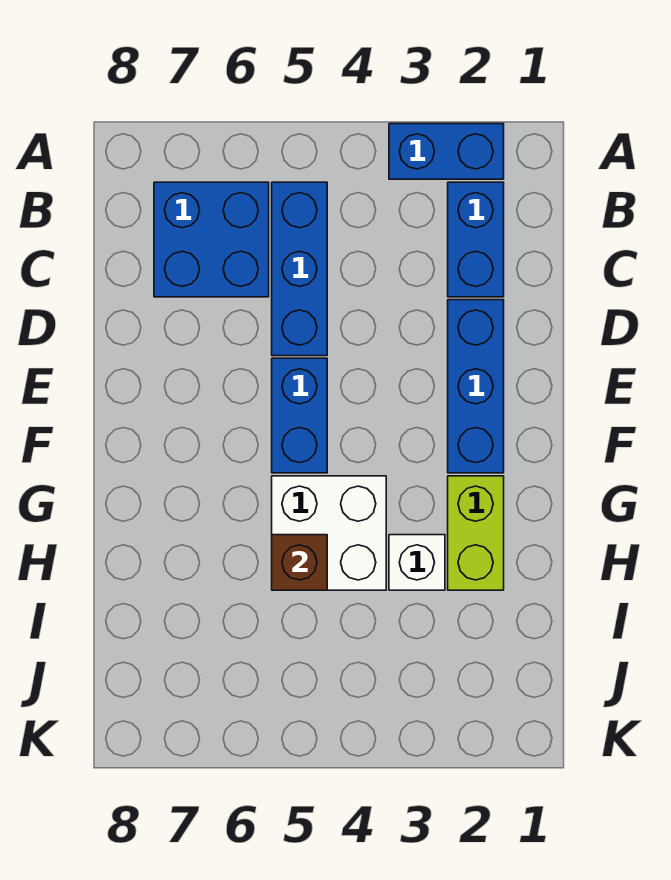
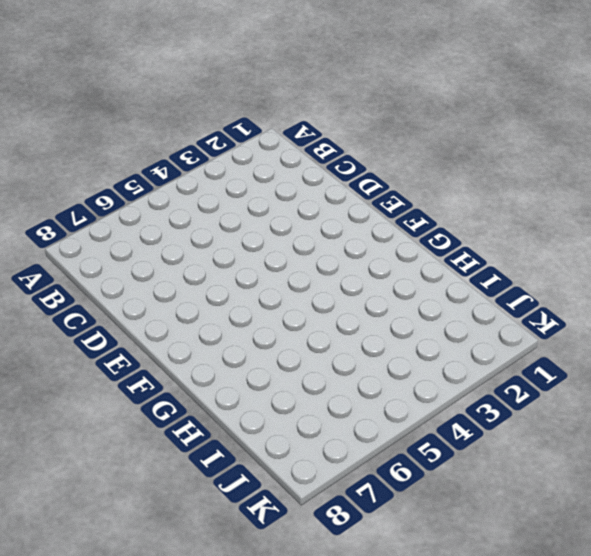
none -> blue 1x2 brick [389,124,504,179]
none -> blue 1x2 brick [448,182,504,297]

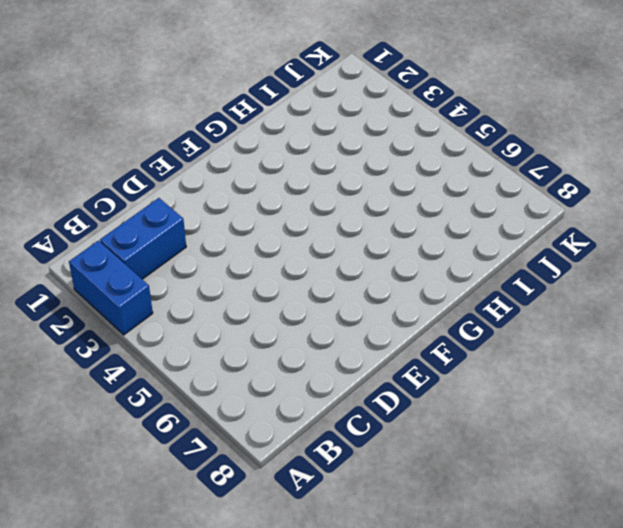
none -> blue 1x3 brick [272,182,327,356]
none -> blue 2x2 brick [154,182,269,297]

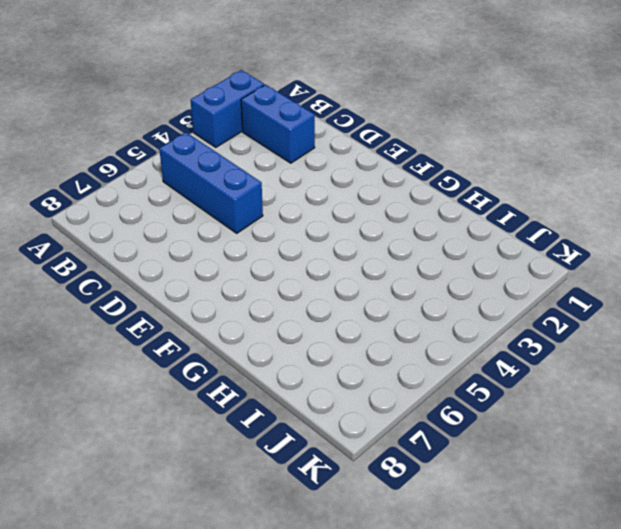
none -> blue 2x2 brick [154,182,269,297]
none -> blue 1x3 brick [448,300,504,473]

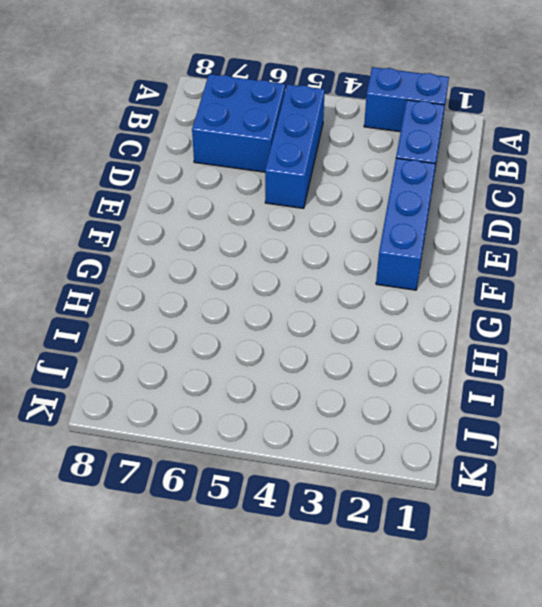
none -> blue 1x2 brick [272,358,327,473]
none -> lime 1x2 brick [448,476,504,590]

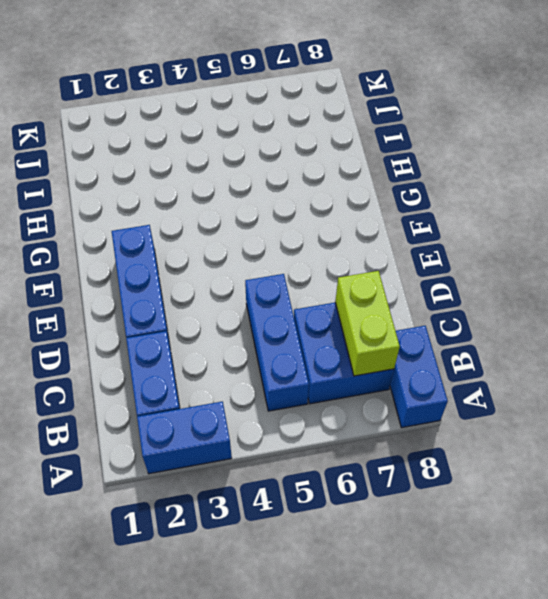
blue 1x2 brick [390,326,448,428] -> blue 1x2 brick moved to [272,358,327,473]
lime 1x2 brick [335,271,400,376] -> lime 1x2 brick moved to [448,476,504,590]
none -> white 2x2 brick [272,476,386,590]
none -> white 1x1 brick [389,535,445,590]

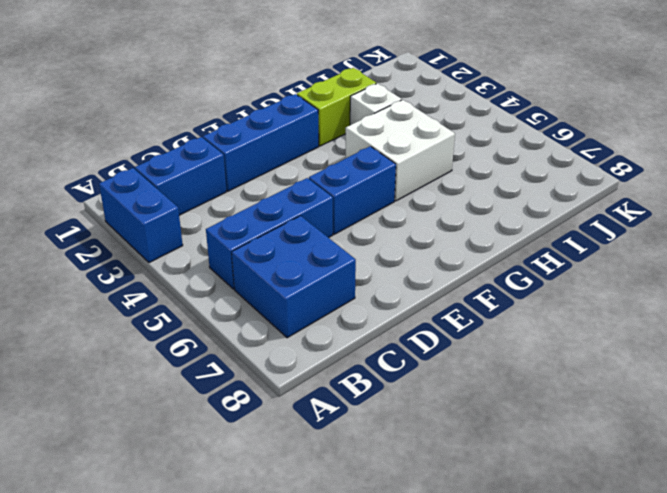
none -> brown 1x1 brick [272,535,327,590]

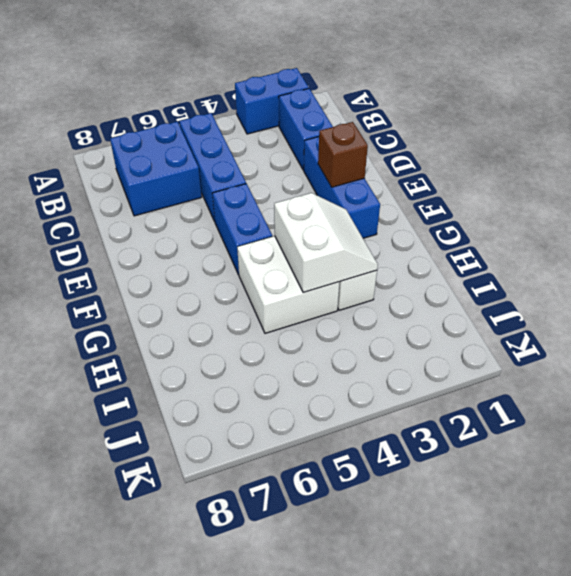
brown 1x1 brick [318,122,368,187] -> brown 1x1 brick moved to [272,535,327,590]
white 2x2 slope [274,193,378,293] -> none
none -> lime 1x2 brick [448,476,504,590]

